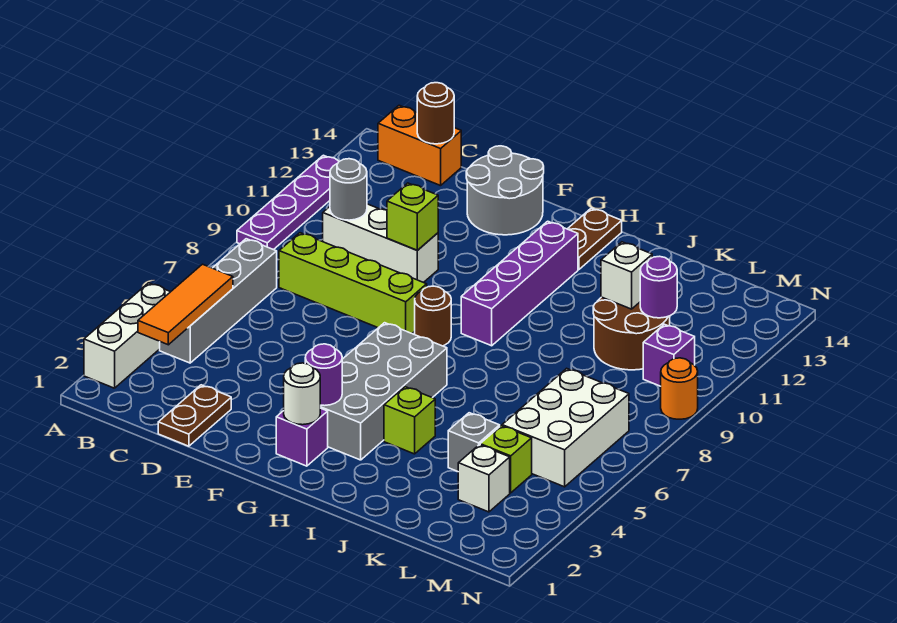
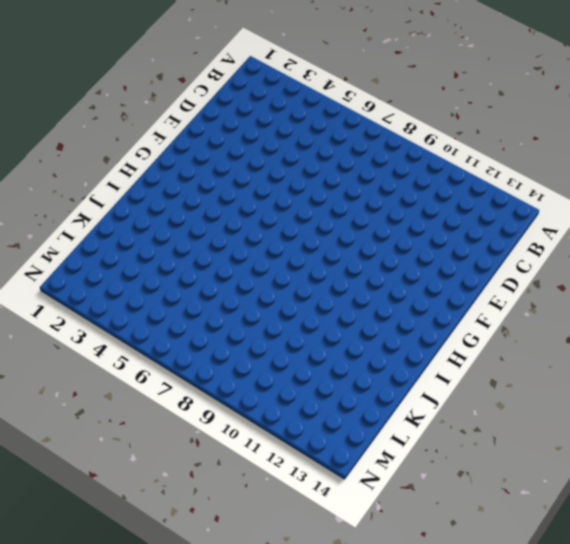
none -> white 1x3 brick [84,283,170,388]
none -> purple 1x4 plate [237,155,339,250]
none -> grey 1x4 brick [160,239,277,363]

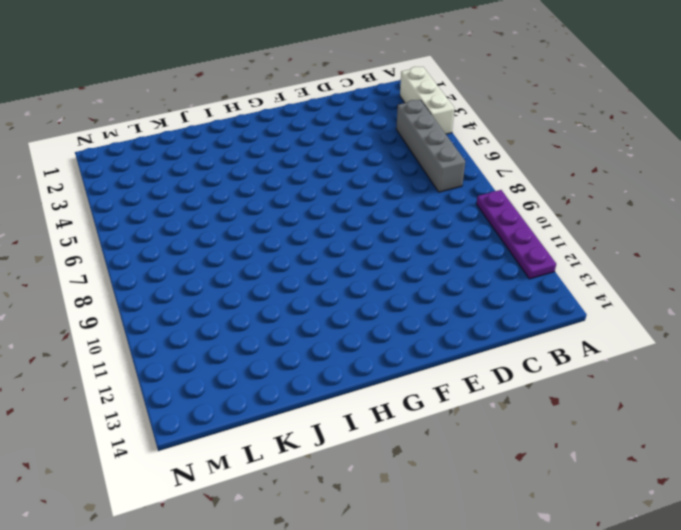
none -> orange 1x2 brick [378,105,461,186]
none -> lime 1x4 brick [279,233,427,333]
none -> white 1x3 brick [323,204,438,283]

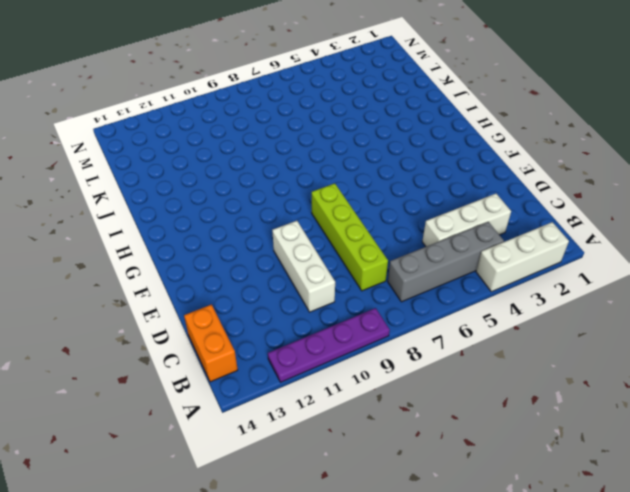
white 1x3 brick [422,194,511,246] -> none
none -> brown 1x2 plate [158,385,231,446]
none -> grey 2x2 round brick [466,146,544,235]
none -> purple 1x1 brick [276,408,328,466]

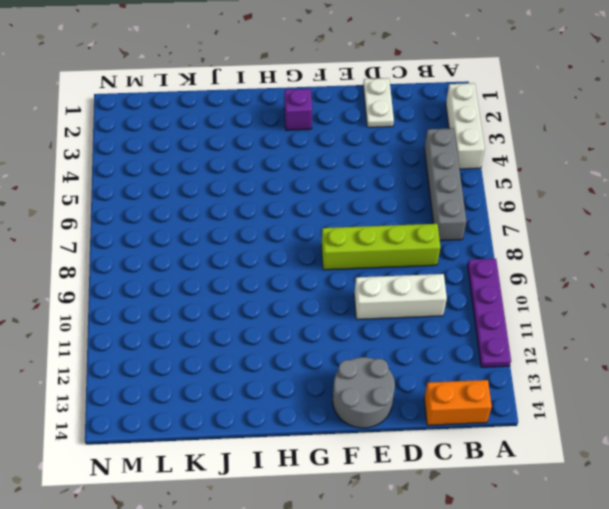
white 1x2 plate [363,78,394,127] -> brown 1x2 plate [158,385,231,446]
none -> grey 2x4 brick [320,323,447,460]
none -> brown 1x1 round brick [415,286,451,346]
none -> purple 1x4 brick [461,221,578,346]

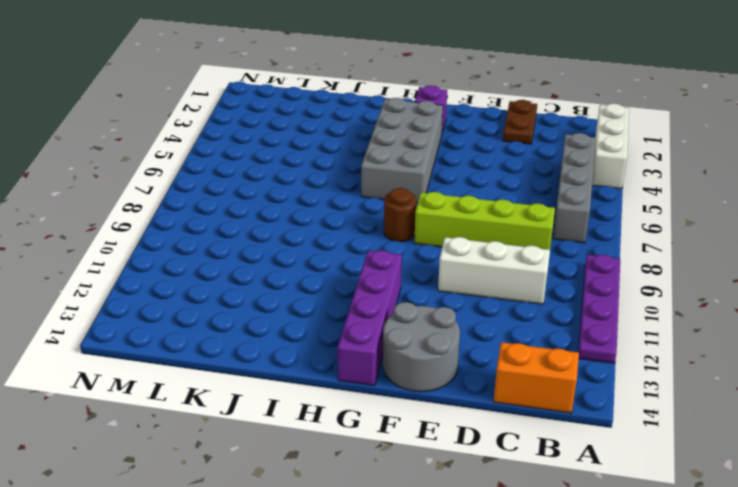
purple 1x4 brick [338,250,402,386] -> purple 1x4 brick moved to [461,221,578,346]
none -> brown 1x2 plate [568,208,622,269]
none -> lime 1x1 brick [384,387,435,454]
none -> grey 1x1 brick [448,413,500,472]

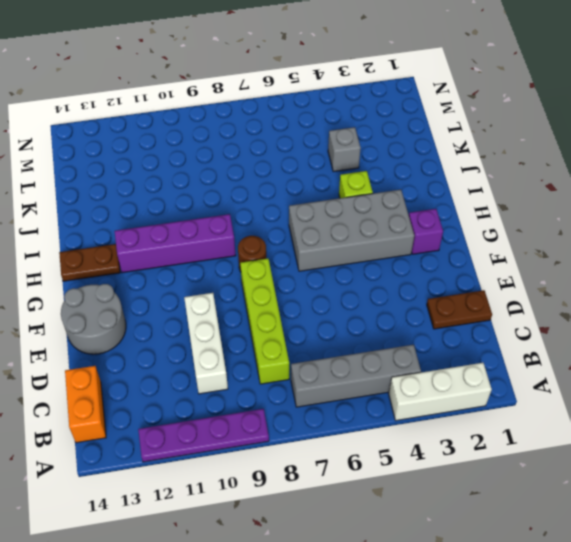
none -> brown 2x2 round brick [593,297,670,370]
none -> white 1x1 brick [458,445,510,512]
none -> lime 1x1 brick [480,426,532,493]

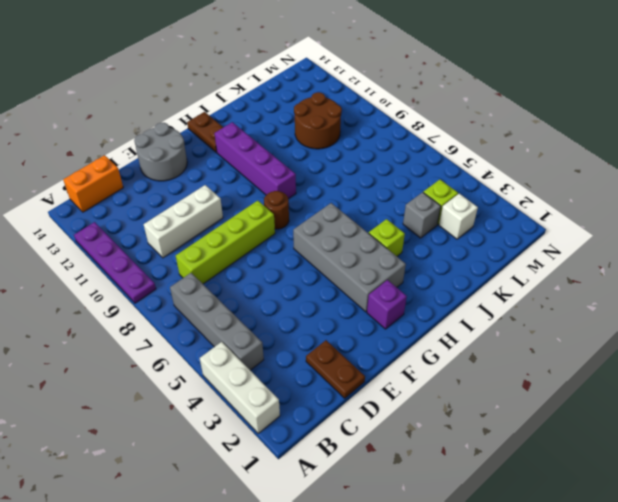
none -> white 2x3 brick [502,368,629,487]
none -> purple 1x1 brick [643,324,695,386]
none -> orange 1x1 round brick [661,358,698,419]

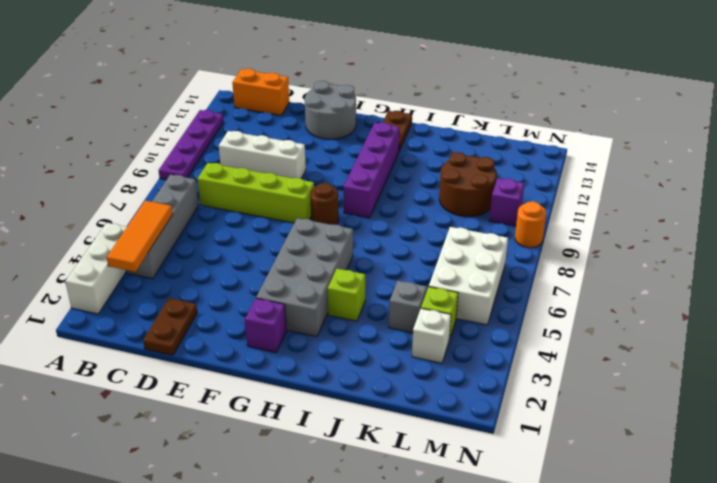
none -> grey 1x1 round brick [330,159,367,220]
none -> brown 1x1 round brick [417,83,454,144]
none -> lime 1x1 brick [387,183,438,250]

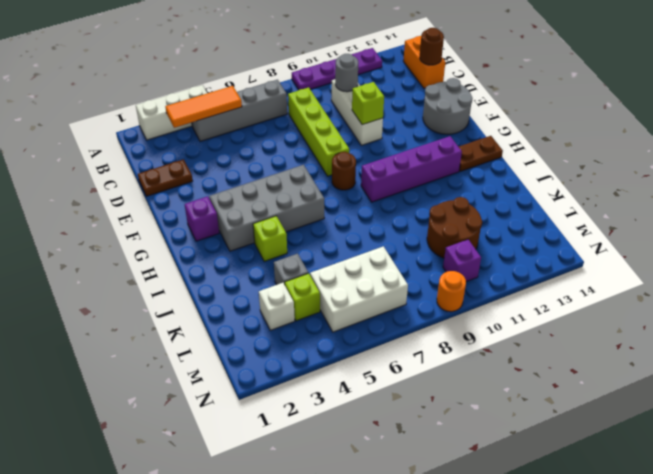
none -> white 1x1 round brick [284,363,320,425]
none -> purple 1x1 round brick [305,344,342,406]
none -> white 1x1 brick [601,242,652,309]

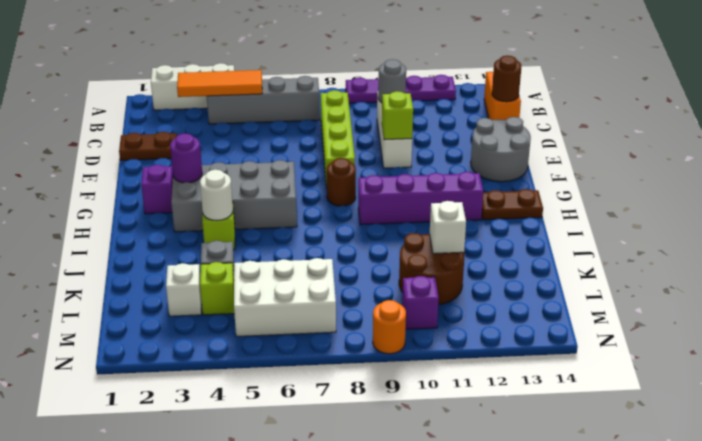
white 1x1 round brick [200,170,233,221] -> white 1x1 round brick moved to [284,363,320,425]
none -> purple 1x1 round brick [640,256,677,318]

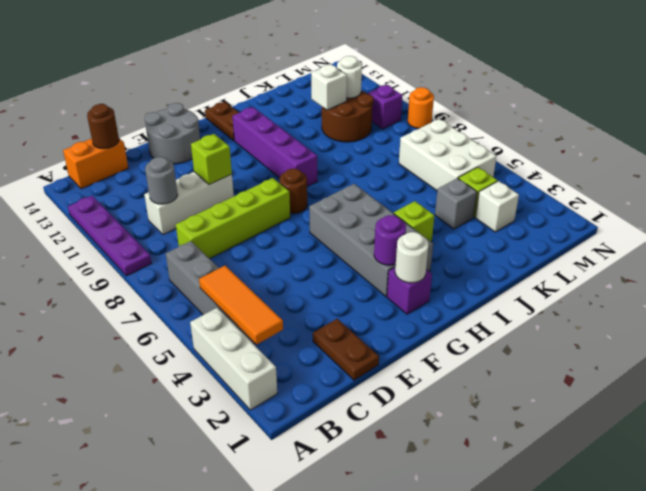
white 1x1 round brick [337,56,362,98] -> purple 1x1 round brick [640,256,677,318]

